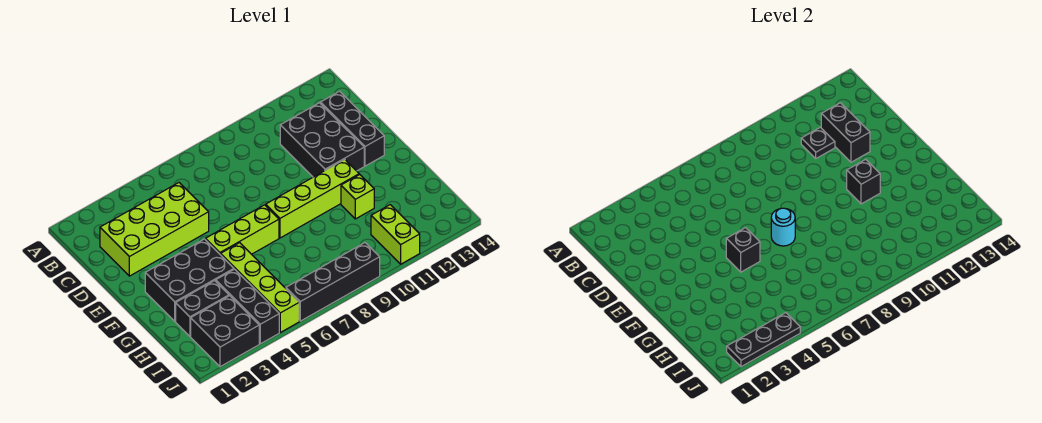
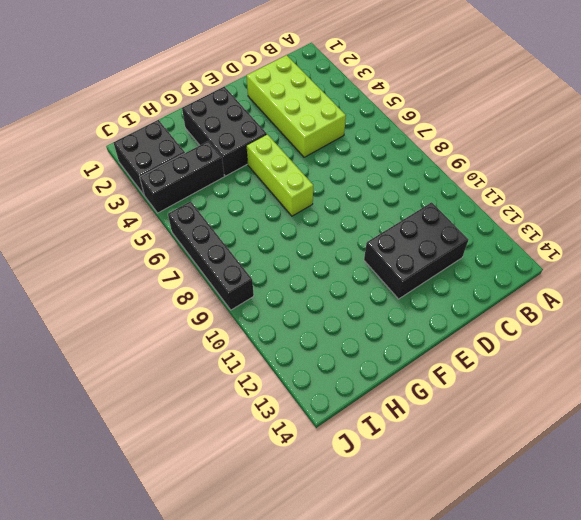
none -> black 1x3 brick [321,91,384,166]
none -> lime 1x4 brick [266,159,359,238]
none -> lime 1x4 brick [221,243,299,332]

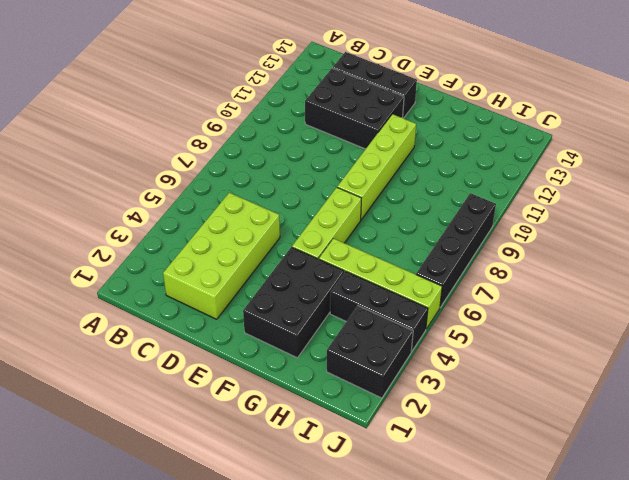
none -> lime 1x1 brick [341,174,374,219]
none -> black 1x2 brick [176,281,229,336]
none -> lime 1x2 brick [371,205,420,264]

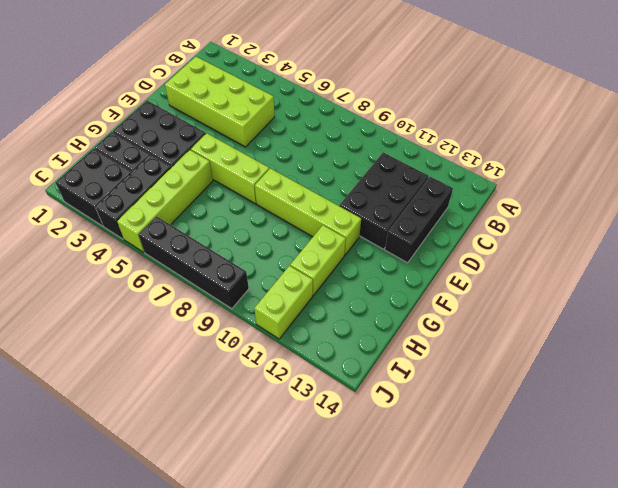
lime 1x2 brick [290,225,346,295] -> lime 1x1 brick [341,174,374,219]
none -> black 1x1 plate [801,127,835,158]
none -> black 1x2 brick [821,103,870,162]
none -> black 1x1 brick [726,228,760,272]

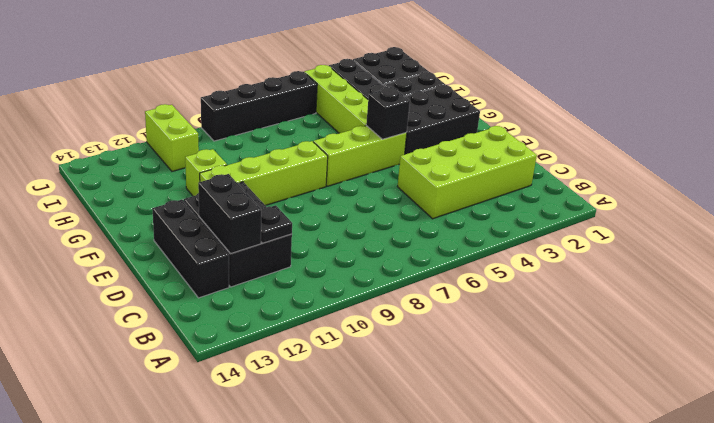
none -> cyan 1x1 round brick [771,208,795,246]
none -> black 1x1 brick [847,159,880,204]
none -> black 1x3 plate [727,313,800,367]

